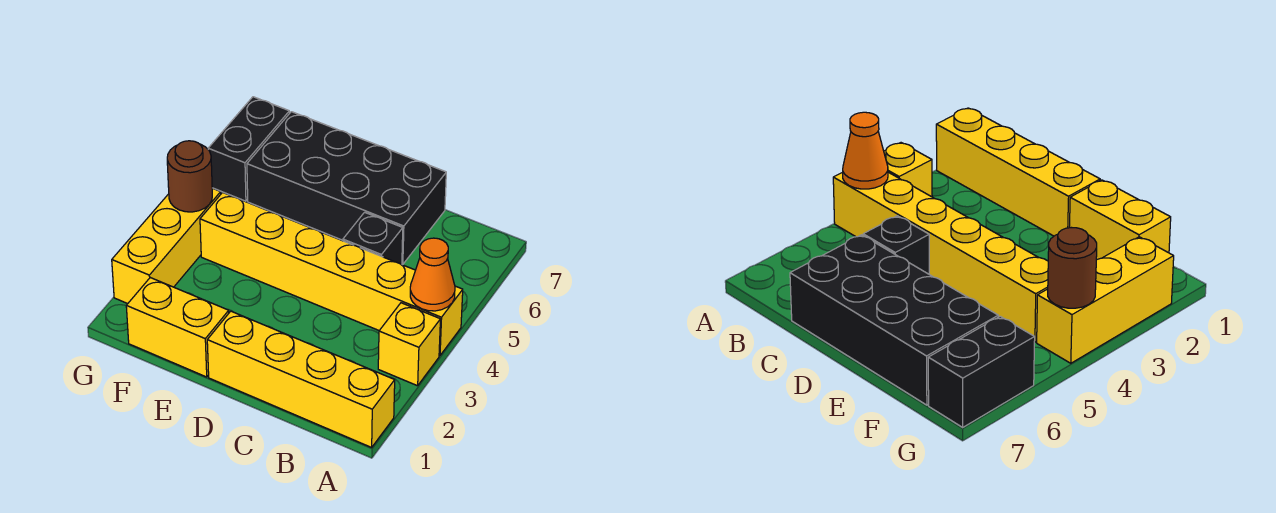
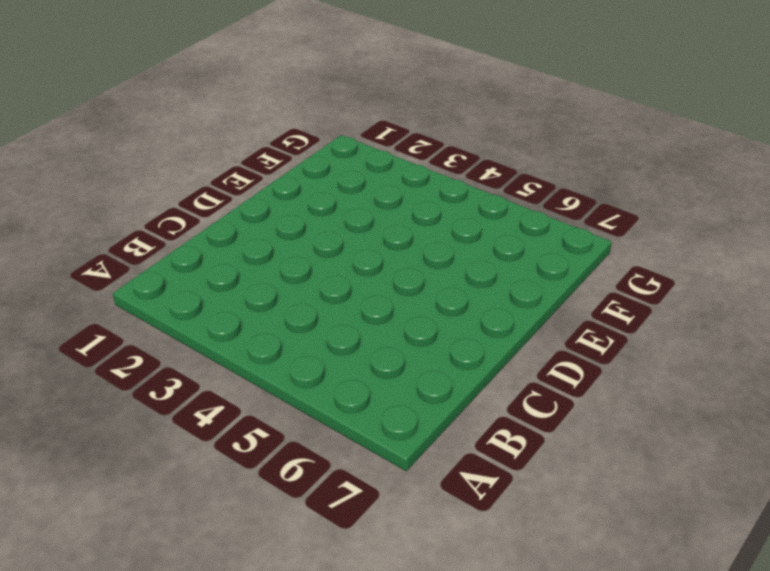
none -> yellow 1x4 brick [207,311,395,447]
none -> yellow 1x1 brick [378,303,440,386]

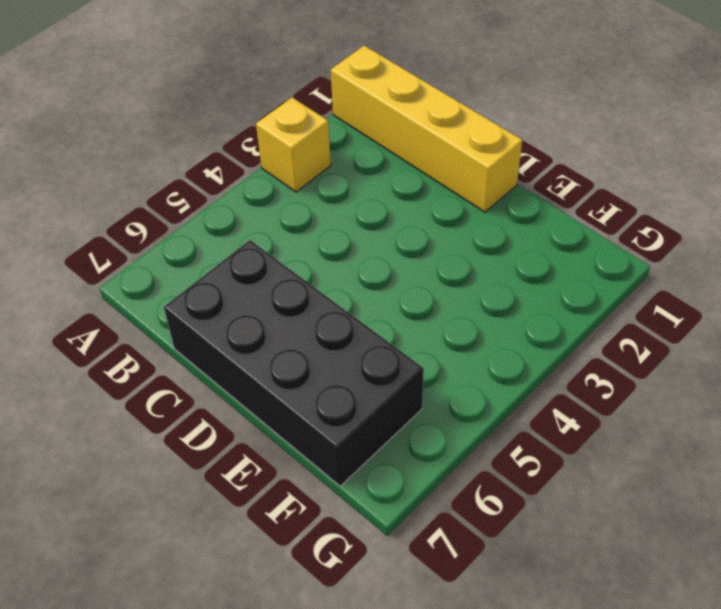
none -> yellow 1x6 brick [200,192,463,356]
none -> black 1x1 brick [343,212,403,264]

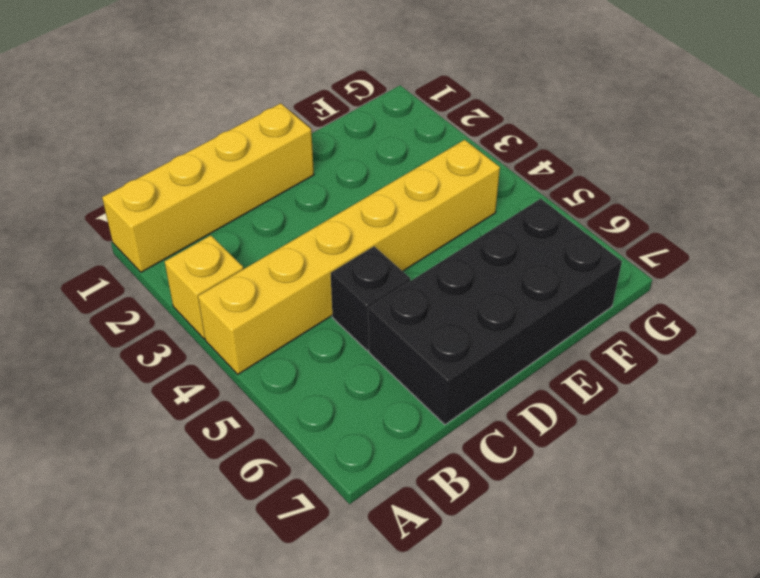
none -> yellow 1x2 brick [126,278,229,377]
none -> yellow 1x3 brick [112,188,221,304]

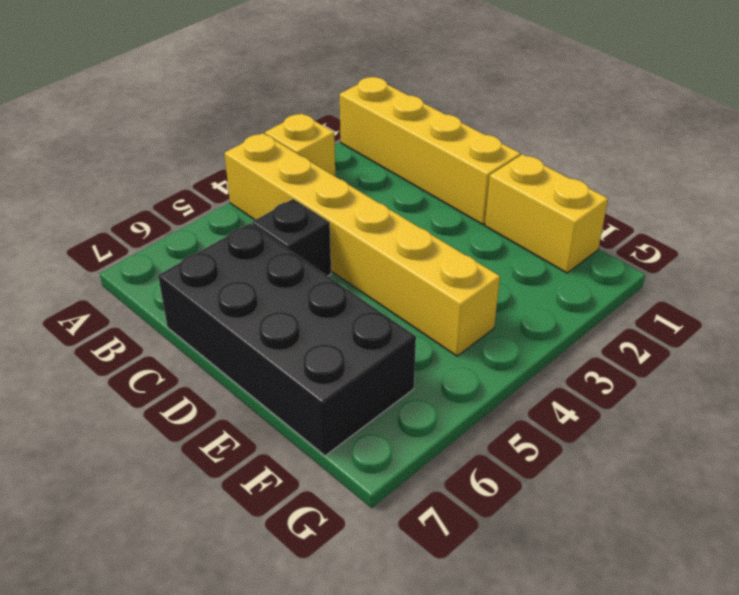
none -> yellow 1x3 brick [112,188,221,304]
none -> black 1x2 brick [208,97,289,201]

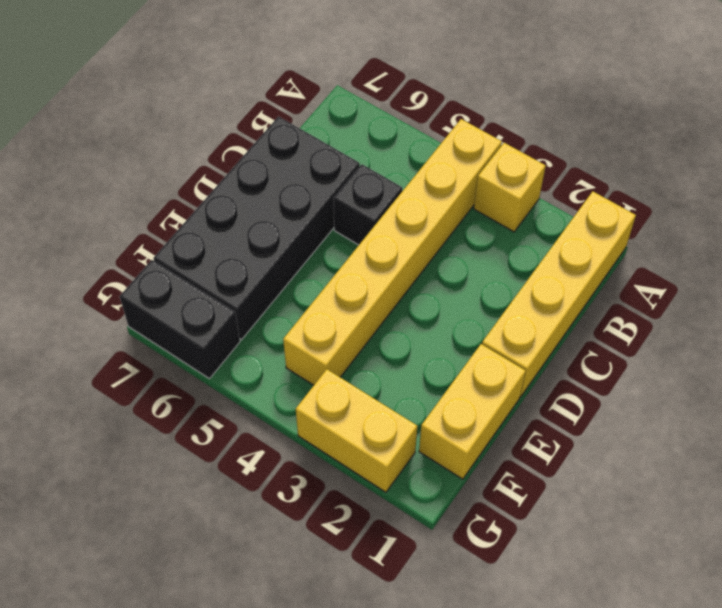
yellow 1x2 brick [296,369,417,492] -> yellow 1x3 brick [112,188,221,304]
none -> orange 1x1 cone [410,238,455,311]
none -> brown 1x1 round brick [167,141,212,212]

